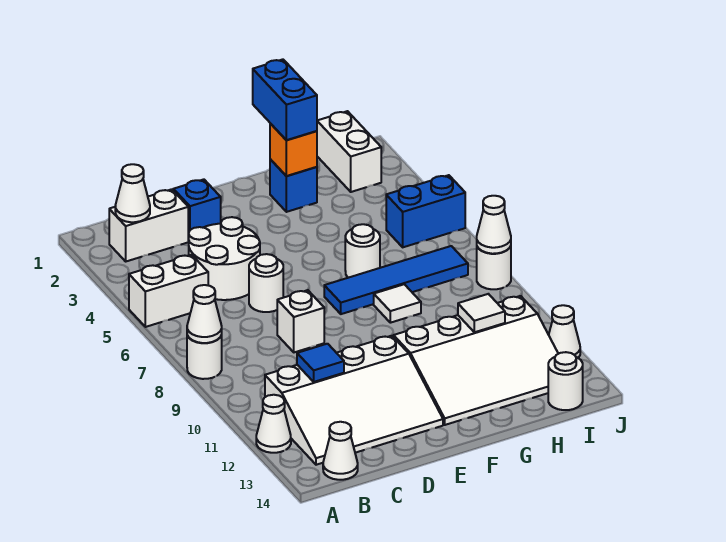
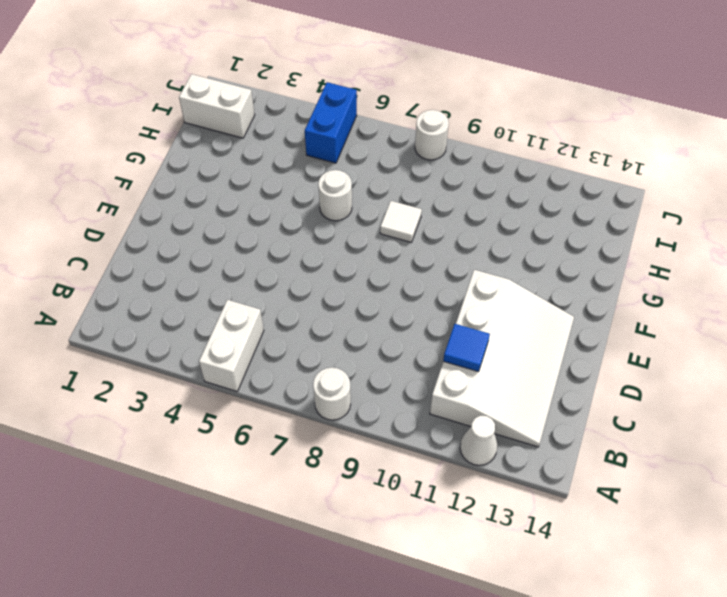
none -> white 1x2 brick [109,189,188,261]
none -> white 1x1 cone [323,422,358,480]
none -> white 2x2 round brick [189,217,260,300]

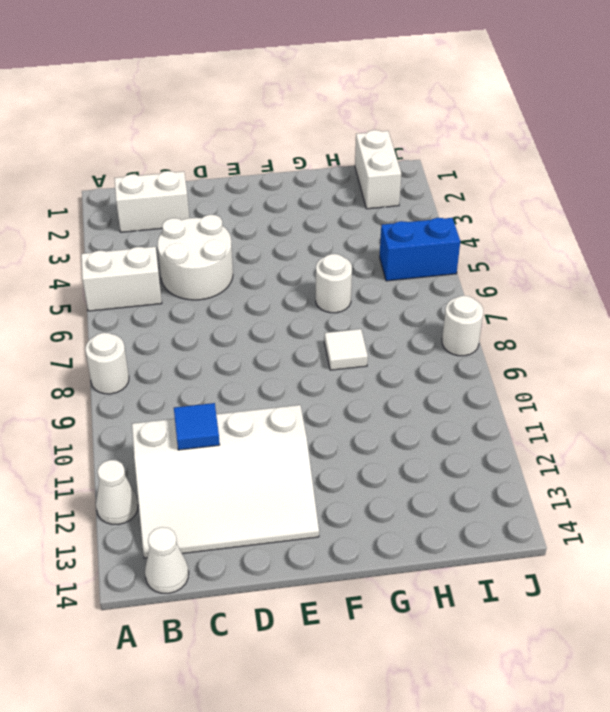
none -> blue 1x1 brick [173,179,221,240]
none -> white 1x1 round brick [249,254,283,312]
none -> white 1x1 brick [277,290,324,352]

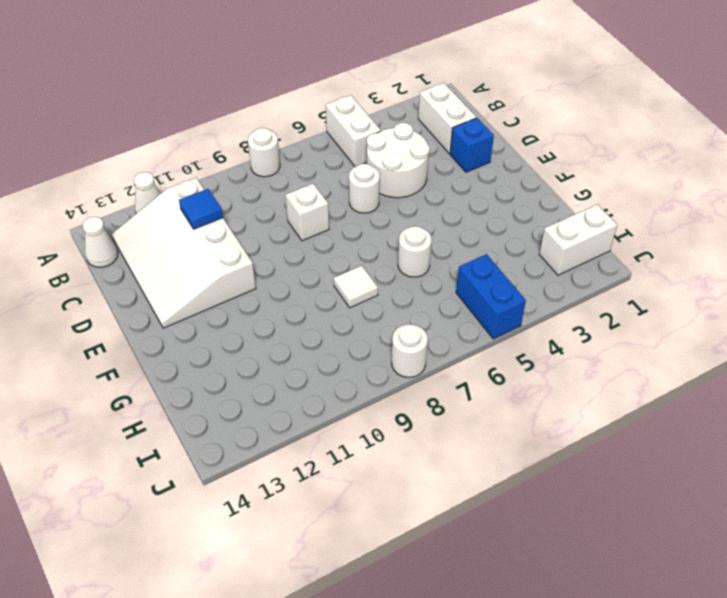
none -> blue 1x4 tile [324,246,468,314]
none -> white 3x4 slope [394,296,558,425]
none -> blue 1x1 brick [270,159,317,212]

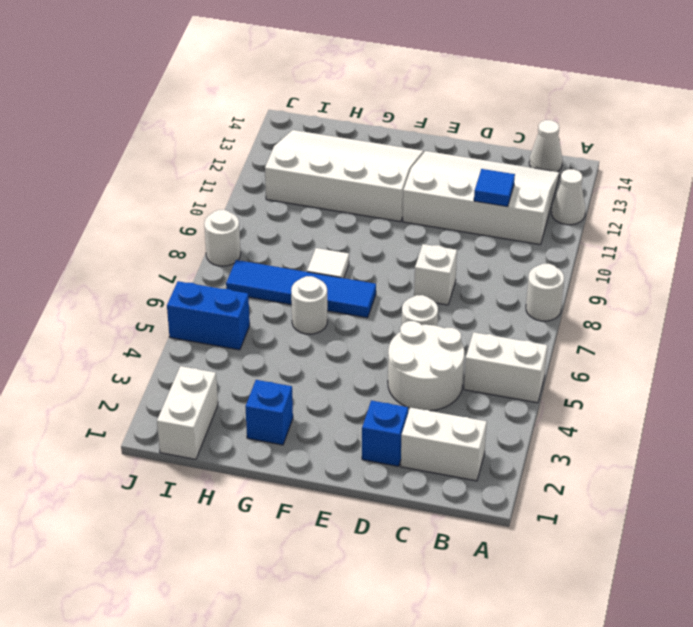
none -> white 1x1 round brick [548,352,583,410]
none -> white 1x1 cone [549,305,580,358]
none -> white 1x1 cone [187,285,222,343]

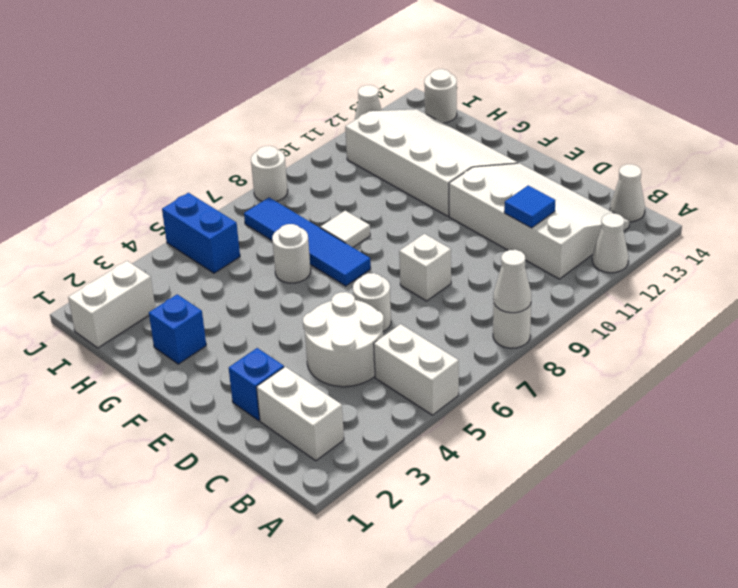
none -> white 1x1 cone [115,164,150,222]
none -> orange 1x1 brick [270,123,317,176]
none -> white 1x1 tile [458,294,505,332]

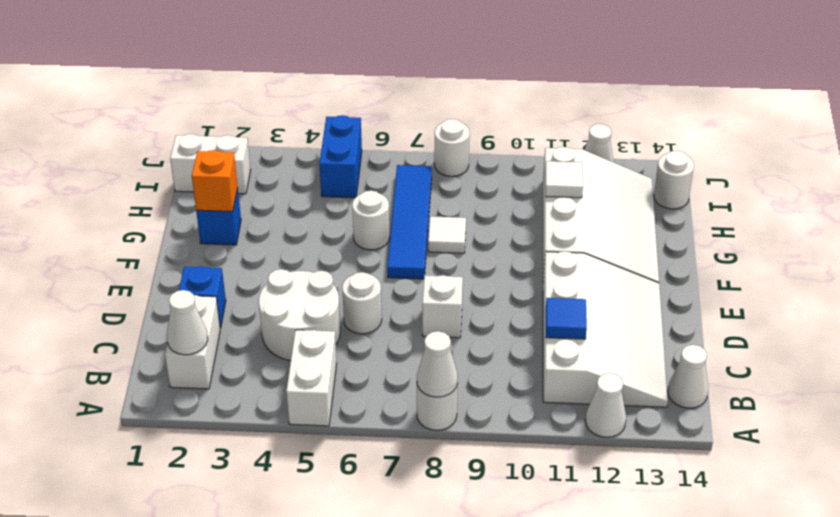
none -> white 1x1 cone [477,196,511,254]
none -> blue 1x2 brick [253,59,317,140]

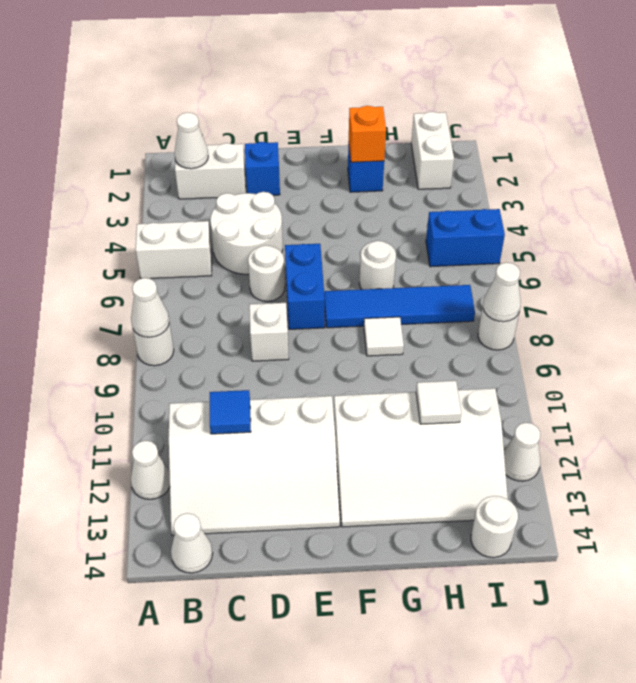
blue 1x2 brick [285,244,325,329] -> blue 1x2 brick moved to [253,59,317,140]

